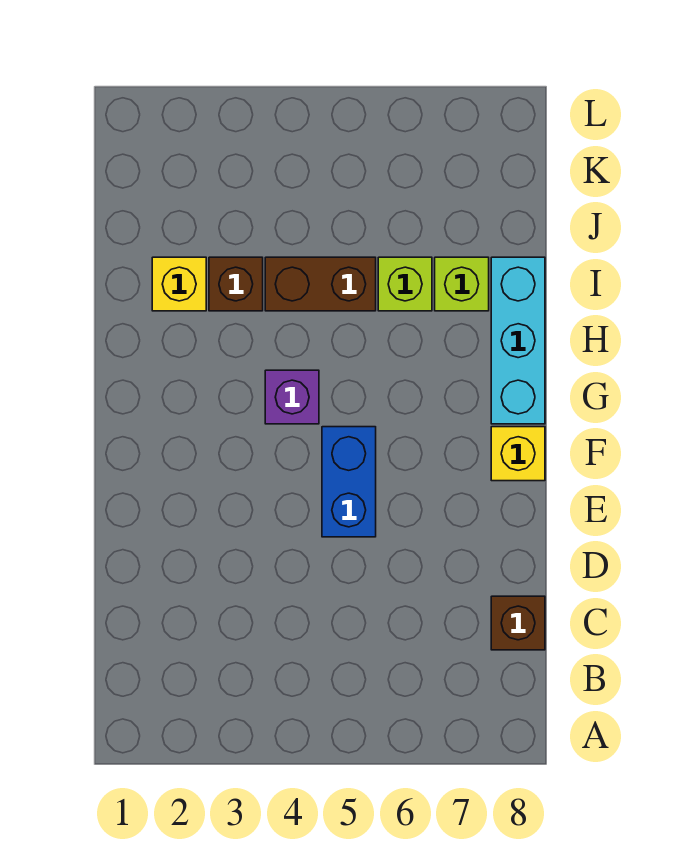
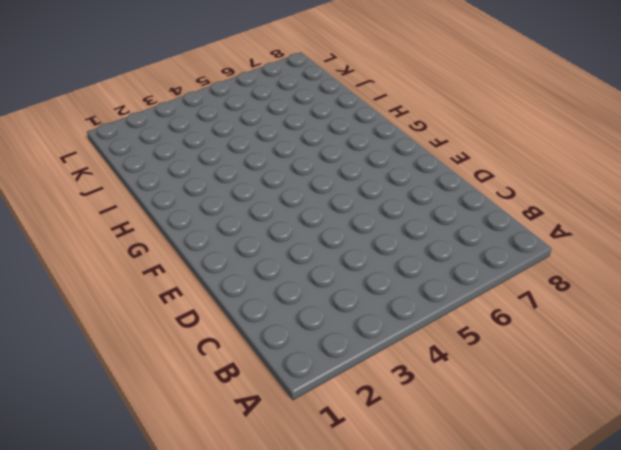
none -> brown 1x1 brick [491,596,545,650]
none -> blue 1x2 brick [322,427,376,537]

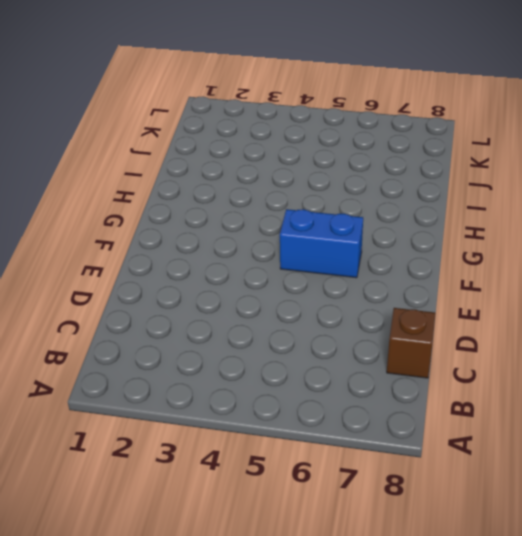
blue 1x2 brick [280,209,363,278] -> blue 1x2 brick turned to [322,427,376,537]
none -> yellow 1x1 brick [491,427,545,481]
none -> purple 1x1 brick [265,370,319,424]

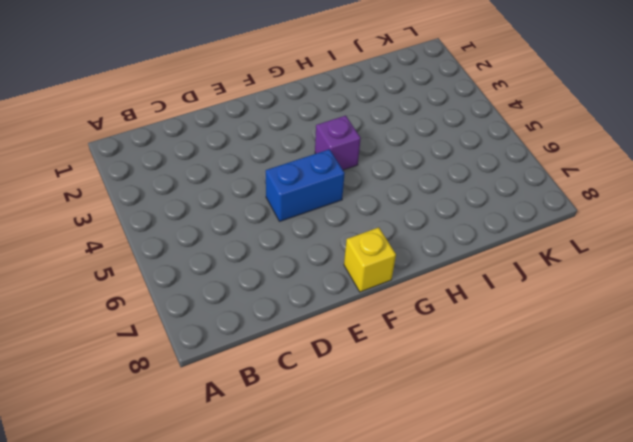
none -> brown 1x1 brick [491,596,545,650]
none -> cyan 1x3 brick [491,257,545,424]

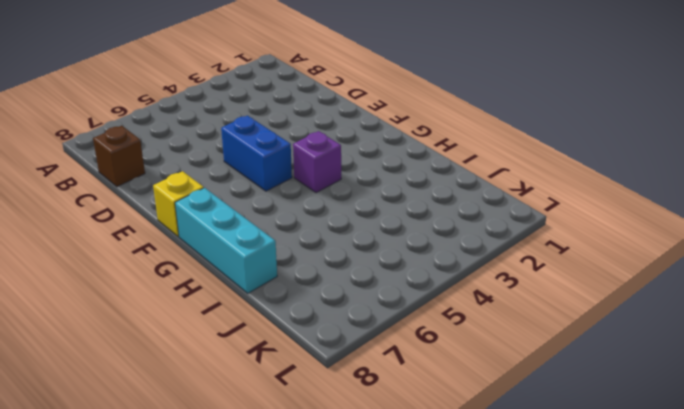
none -> yellow 1x1 brick [152,257,206,311]
none -> brown 1x1 brick [209,257,263,311]

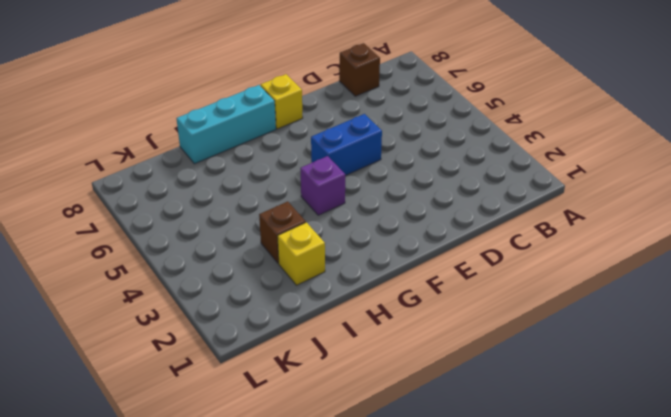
none -> brown 1x2 brick [265,257,376,311]
none -> lime 1x1 brick [378,257,432,311]

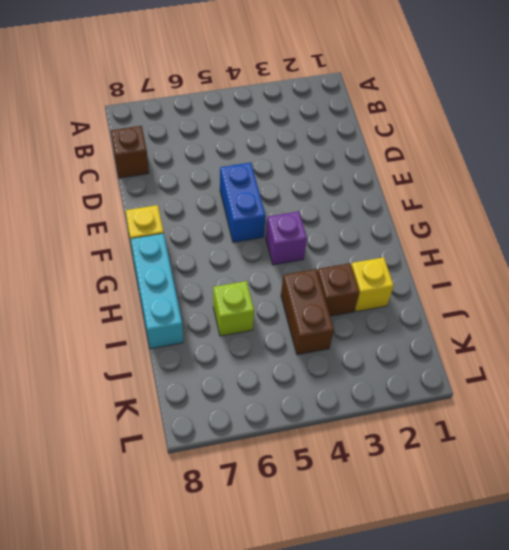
brown 1x2 brick [281,269,334,355] -> brown 1x2 brick turned to [265,257,376,311]
none -> lime 1x1 brick [435,257,489,311]

